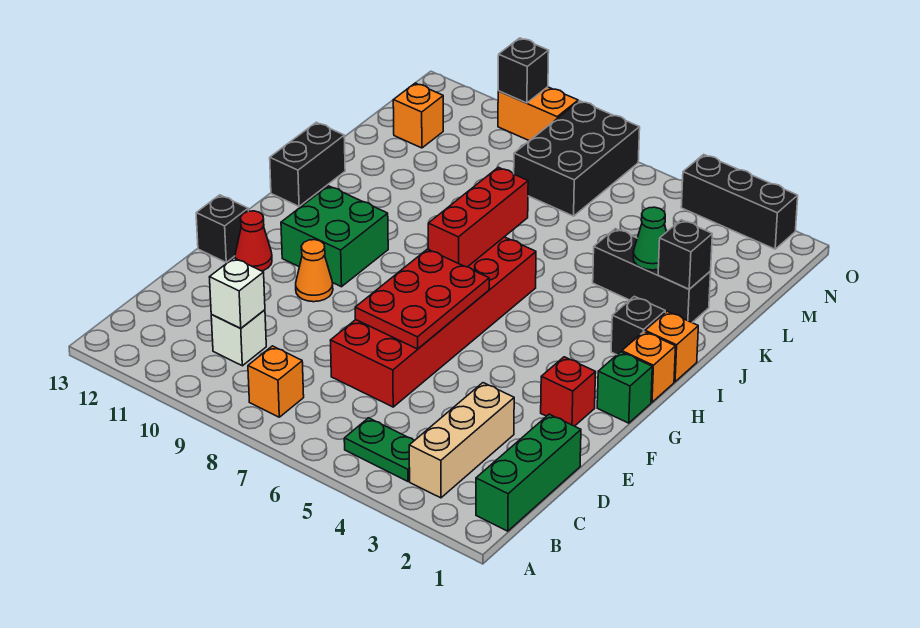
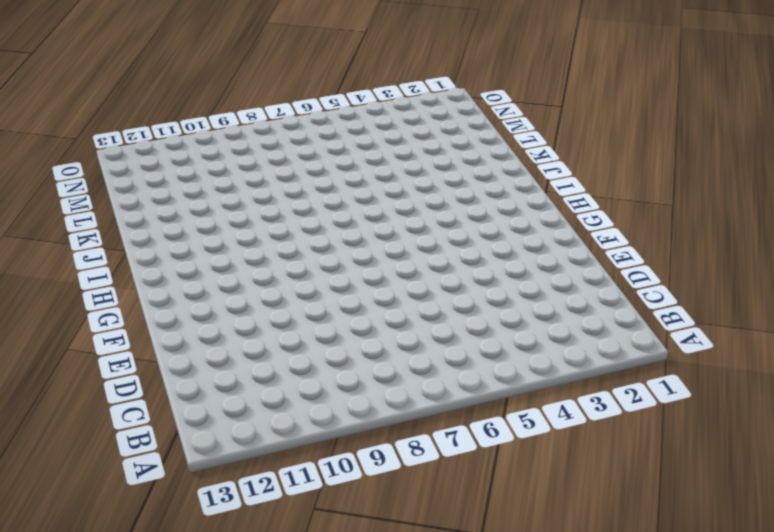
none -> green 1x3 brick [476,414,581,531]
none -> tan 1x3 brick [409,383,514,498]
none -> green 1x2 plate [344,418,414,481]

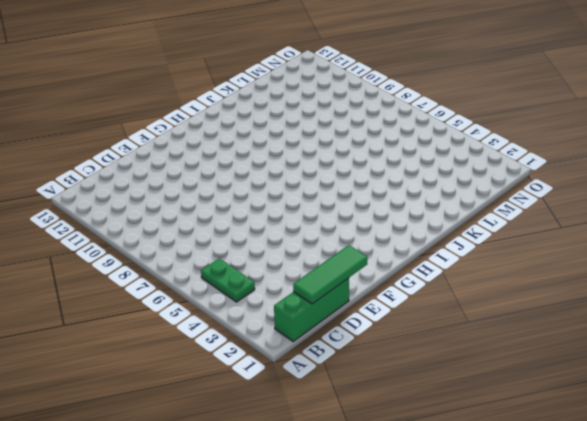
green 1x3 tile [293,245,368,304] -> none
none -> tan 1x3 brick [409,383,514,498]
none -> orange 1x1 brick [248,346,304,417]
none -> white 1x1 brick [211,310,266,366]

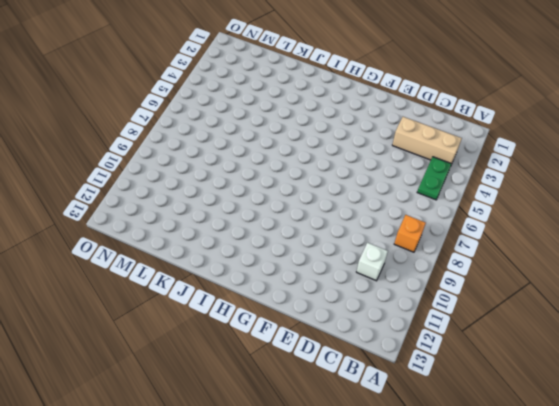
none -> green 1x3 brick [476,414,581,531]
none -> red 2x6 brick [330,237,536,407]
none -> red 1x1 brick [541,357,596,426]

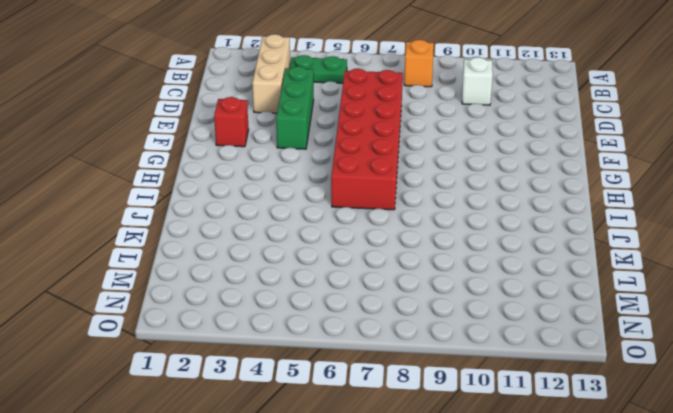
green 1x3 brick [276,66,314,149] -> green 1x3 brick moved to [476,414,581,531]
none -> orange 1x1 cone [296,240,333,302]
none -> red 1x1 cone [235,211,272,271]
none -> black 1x1 brick [196,195,248,262]

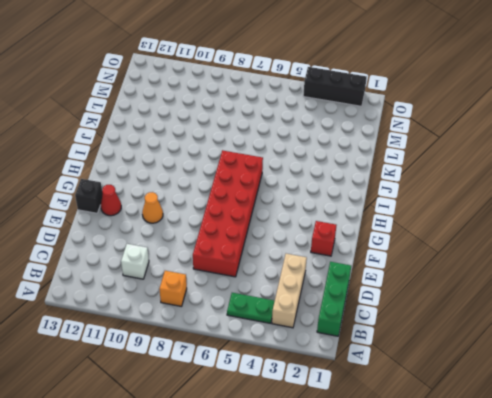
none -> green 1x1 brick [597,352,652,423]
none -> green 2x2 brick [281,186,388,287]
none -> orange 1x1 brick [622,332,676,402]

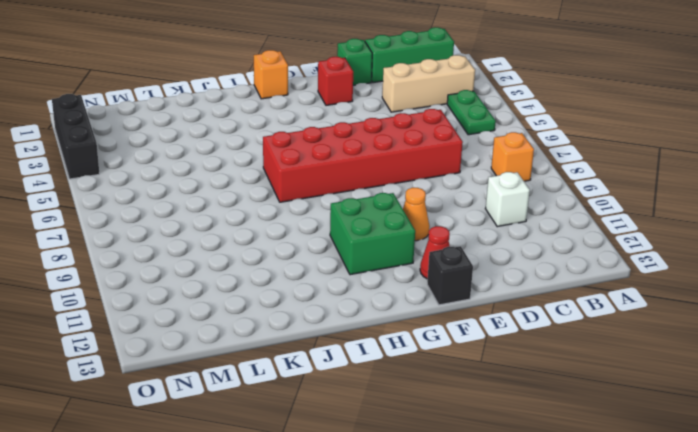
green 1x1 brick [337,39,372,85] -> green 1x1 brick moved to [597,352,652,423]
none -> orange 1x1 brick [645,311,698,382]
none -> black 1x1 brick [611,296,665,355]
none -> black 1x2 brick [270,122,345,206]

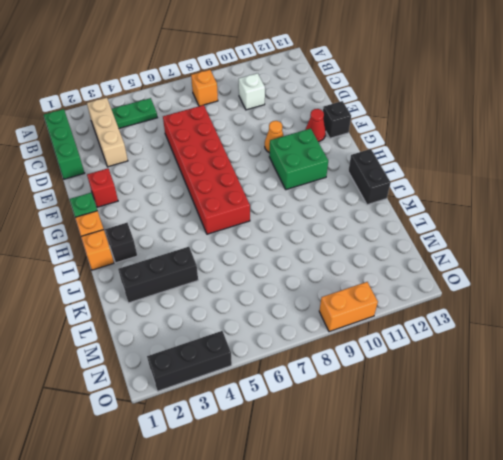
none -> black 2x3 brick [514,101,640,216]
none -> orange 1x1 brick [393,83,443,148]
none -> white 1x1 brick [210,258,265,328]

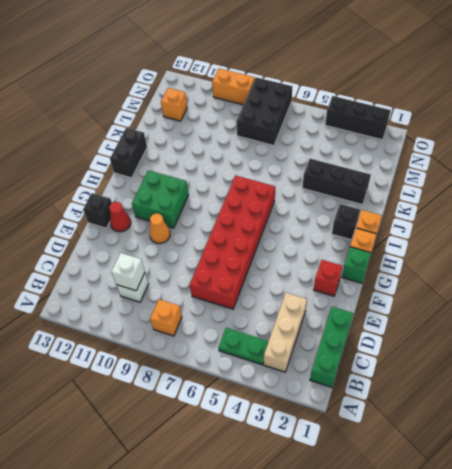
none -> red 2x3 plate [355,249,489,349]
none -> red 1x3 brick [428,167,528,267]
none -> black 1x1 brick [658,220,712,289]

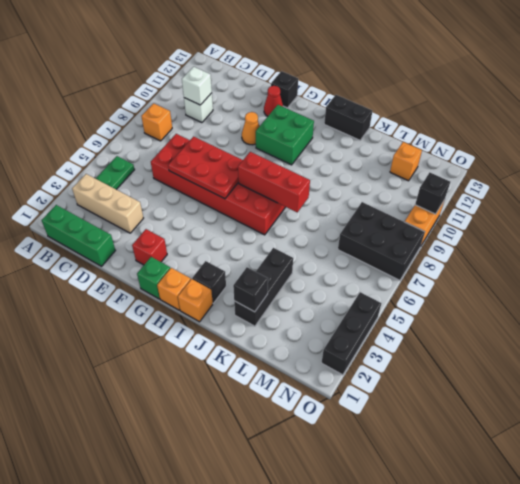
none -> green 1x1 cone [633,207,666,270]

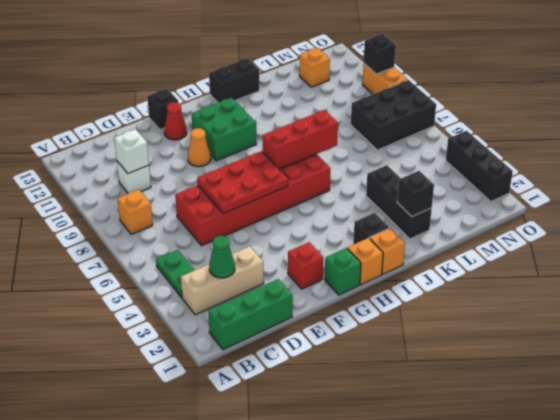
green 1x1 cone [209,236,235,278] -> green 1x1 cone moved to [633,207,666,270]

